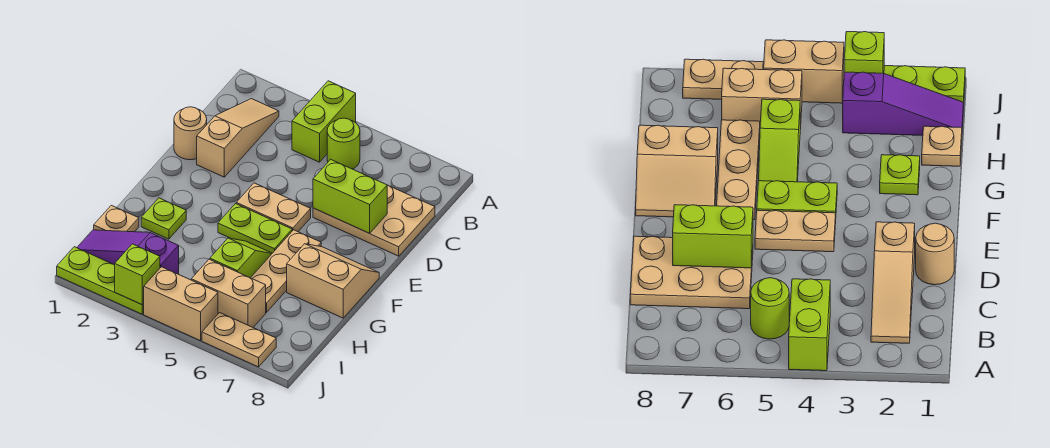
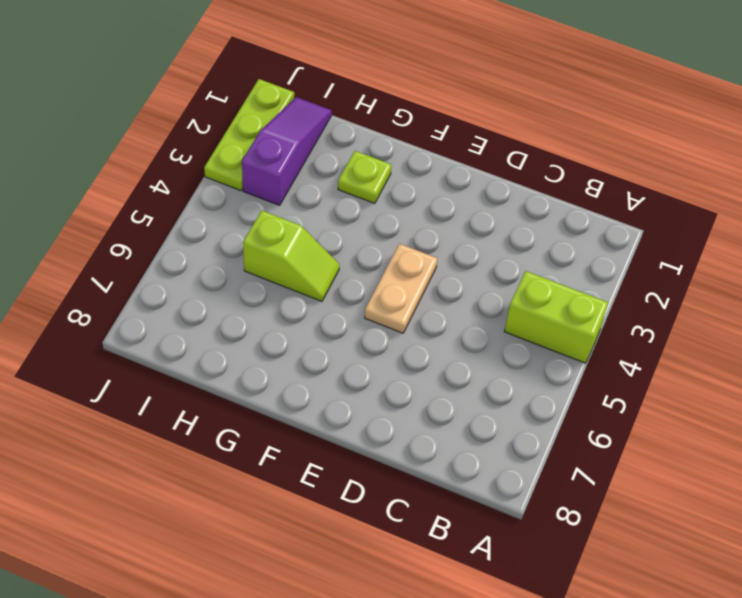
none -> tan 1x3 slope [197,99,279,177]
none -> lime 1x1 round brick [327,118,360,169]
none -> tan 2x3 plate [313,185,435,256]

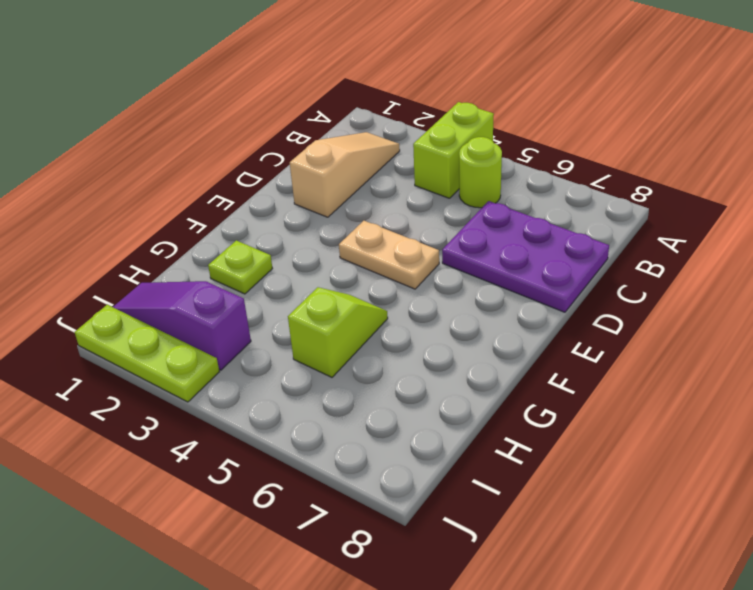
purple 2x3 plate [442,201,609,312] -> tan 2x3 plate [313,185,435,256]
none -> tan 1x1 round brick [174,107,207,160]
none -> lime 1x2 plate [218,204,292,253]
none -> tan 1x3 plate [251,230,321,312]

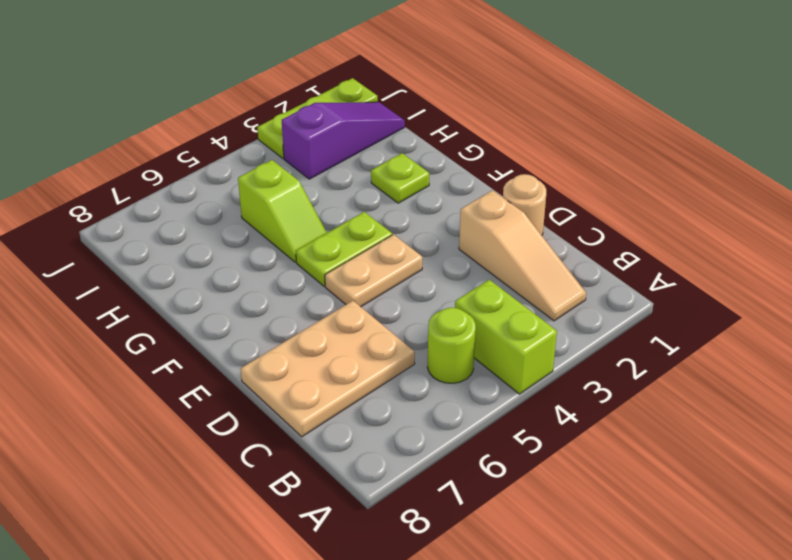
none -> tan 1x3 plate [251,230,321,312]
none -> tan 2x2 slope [287,244,379,318]
none -> tan 1x1 plate [94,205,139,232]

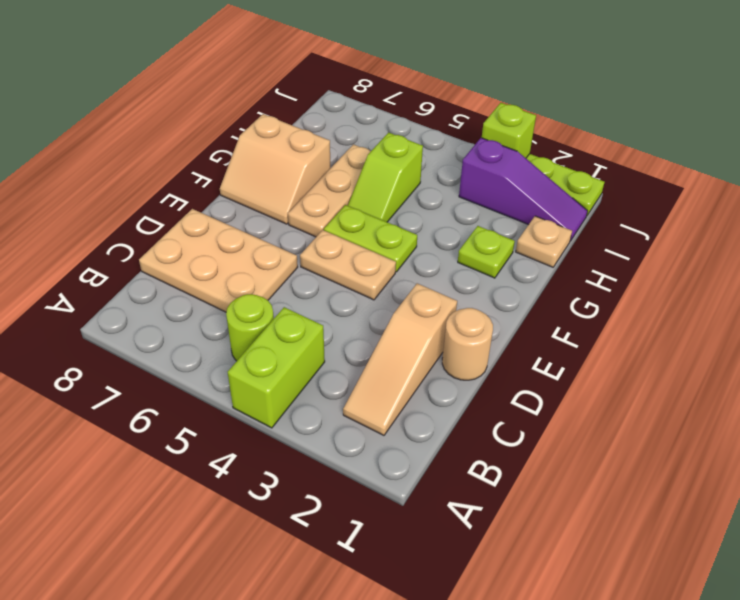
none -> tan 1x2 brick [191,259,266,327]
none -> tan 1x2 brick [144,267,218,341]
none -> tan 1x2 plate [202,313,276,367]

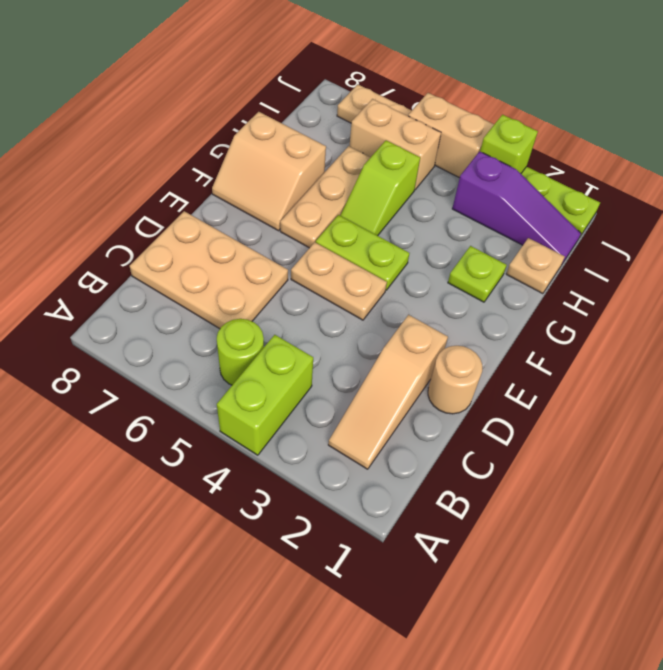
none -> lime 1x2 brick [313,160,387,233]

